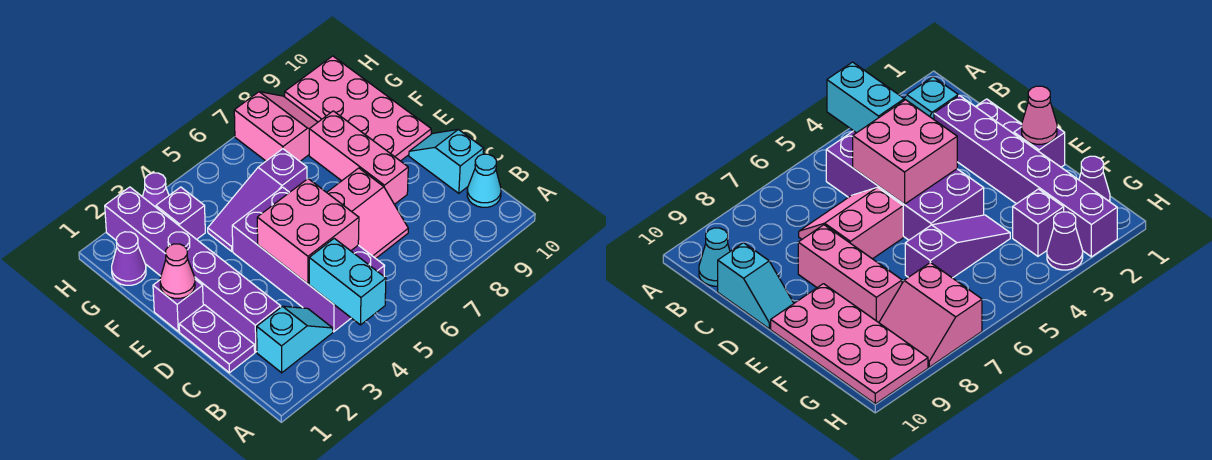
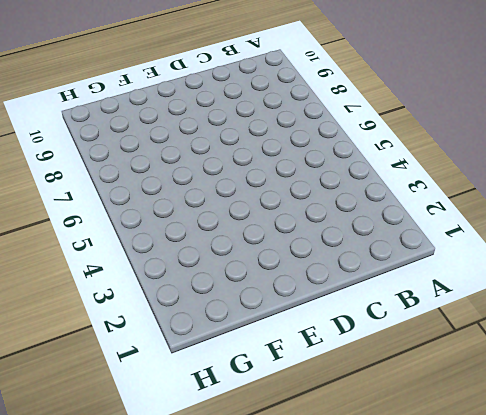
none -> cyan 1x2 slope [257,306,333,373]
none -> purple 2x4 brick [232,187,384,332]
none -> cyan 1x1 cone [467,154,501,207]

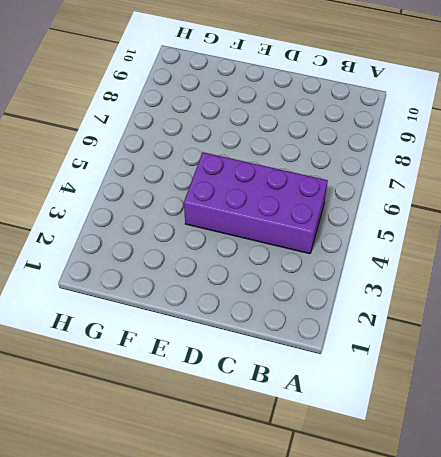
none -> cyan 1x2 slope [257,306,333,373]
none -> cyan 1x1 cone [467,154,501,207]
none -> purple 1x2 plate [179,305,255,373]

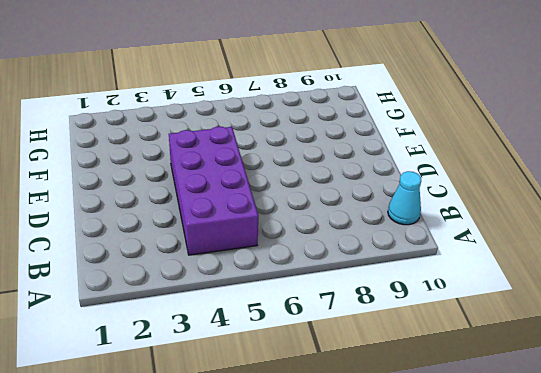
none -> cyan 1x2 slope [257,306,333,373]
none -> purple 1x2 plate [179,305,255,373]
none -> purple 1x6 brick [105,187,281,352]

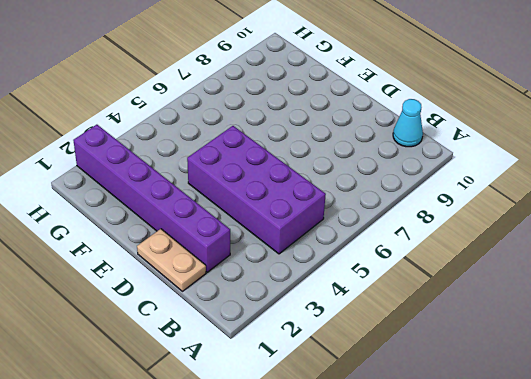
tan 1x2 plate [137,229,206,291] -> purple 1x2 plate [179,305,255,373]
none -> cyan 1x2 slope [257,306,333,373]
none -> pink 2x2 slope [327,168,408,258]
none -> cyan 1x2 slope [409,129,484,193]

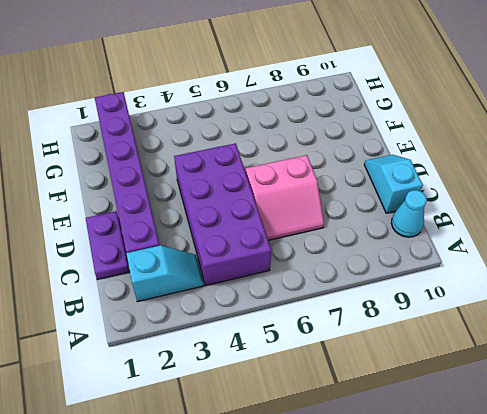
none -> pink 1x3 brick [309,111,408,204]
none -> purple 1x1 brick [153,280,203,331]
none -> pink 2x4 plate [285,56,431,161]

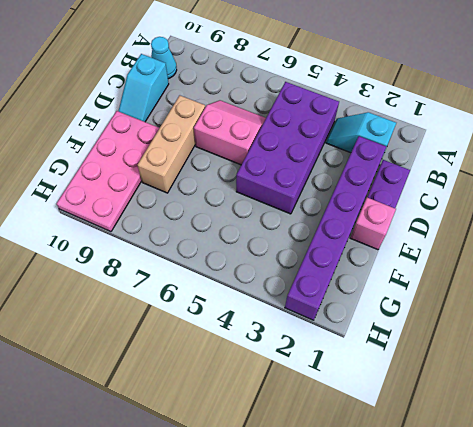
tan 1x3 brick [137,95,205,193] -> pink 1x3 brick [309,111,408,204]
pink 1x1 brick [350,198,396,250] -> purple 1x1 brick [153,280,203,331]
none -> purple 1x3 slope [208,149,307,251]
none -> purple 1x1 cone [112,232,146,285]
none -> purple 1x1 brick [156,187,205,239]

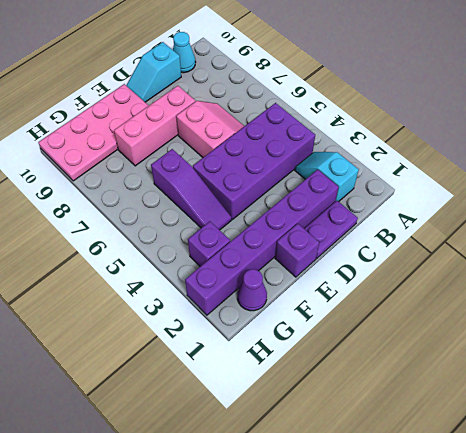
none -> pink 2x2 slope [234,92,318,161]
none -> purple 1x1 cone [143,173,169,207]
none -> cyan 1x2 brick [309,238,386,325]

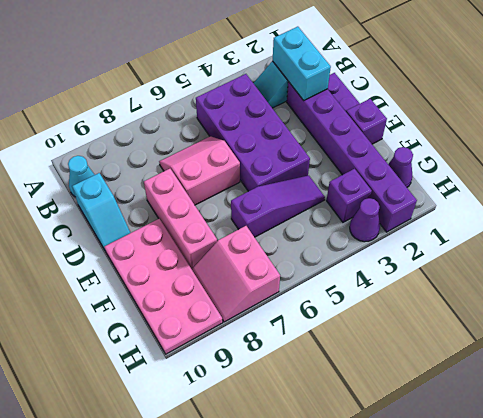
cyan 1x2 brick [273,27,331,100] -> cyan 1x2 brick moved to [309,238,386,325]
none -> pink 2x2 brick [257,179,359,284]
none -> pink 1x1 cone [160,244,195,298]

